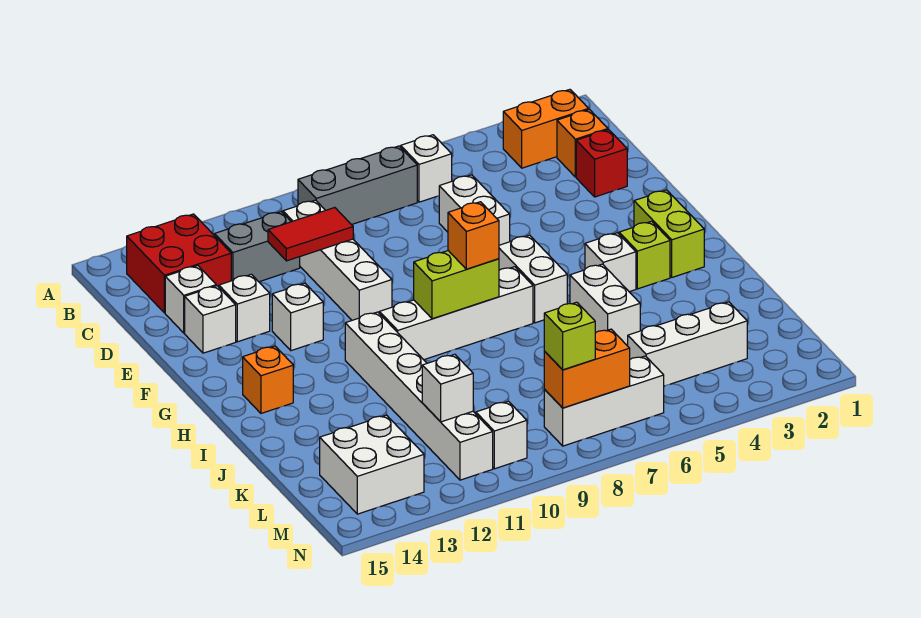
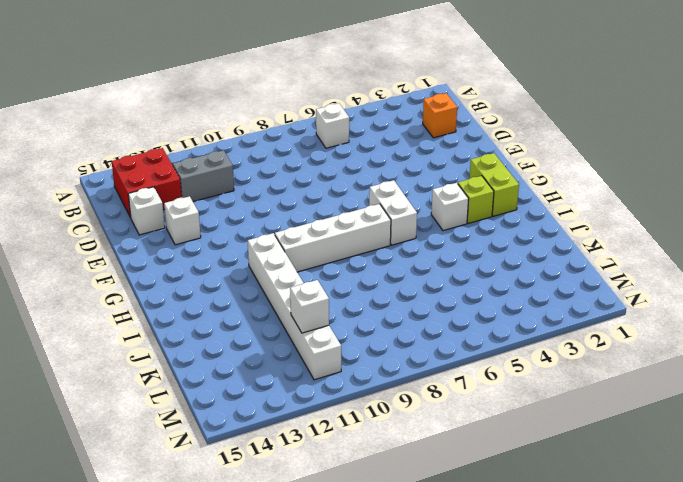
none -> orange 1x2 brick [503,90,589,168]
none -> grey 1x3 brick [298,146,417,225]
none -> white 1x4 brick [283,200,392,320]
none -> red 1x1 brick [576,130,627,197]

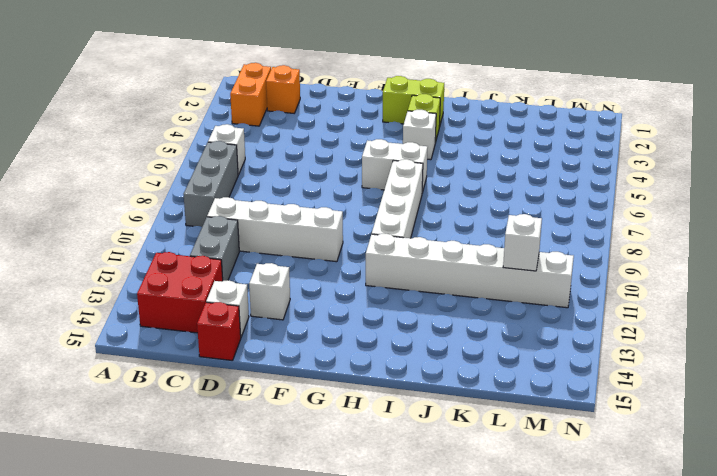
red 1x1 brick [197,302,241,361] -> red 1x1 brick moved to [576,130,627,197]
none -> white 1x2 brick [439,175,510,245]
none -> white 1x1 brick [185,286,236,353]
none -> white 1x1 brick [272,283,323,351]
none -> orange 1x1 brick [243,346,293,413]

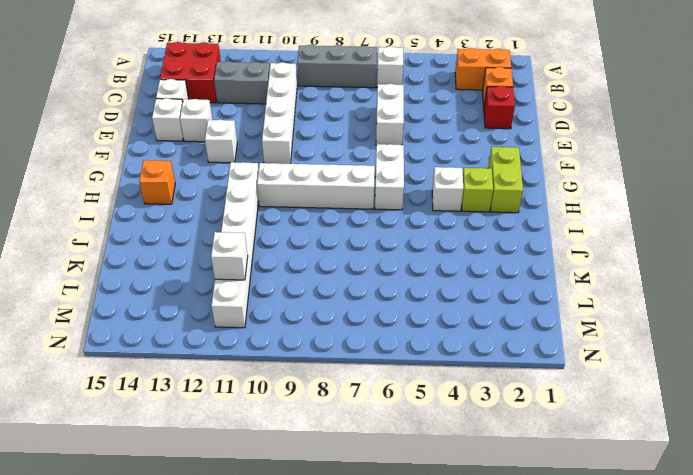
none -> white 1x2 brick [570,264,640,345]
none -> white 1x3 brick [628,302,747,386]
none -> white 2x2 brick [320,415,424,514]
none -> white 1x3 brick [544,356,664,446]

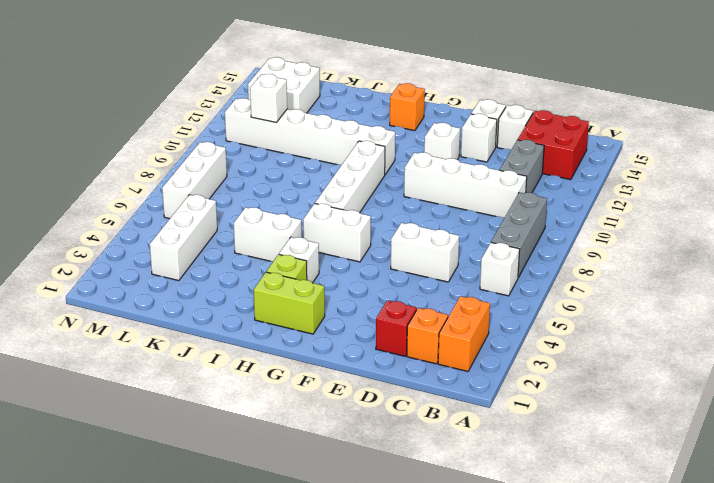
none -> white 1x1 brick [476,401,527,469]
none -> red 1x2 tile [268,208,353,261]
none -> lime 1x2 brick [414,251,499,319]
none -> orange 1x2 brick [544,329,630,408]

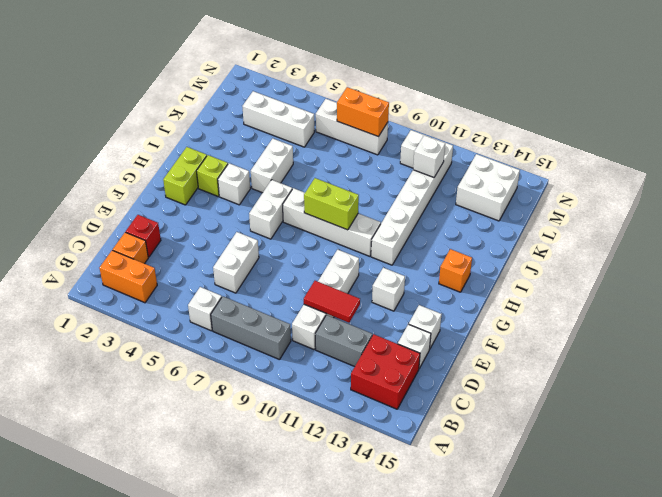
none -> white 1x1 brick [219,274,270,342]
none -> orange 1x1 brick [448,202,499,269]
none -> lime 1x1 brick [544,302,595,370]

